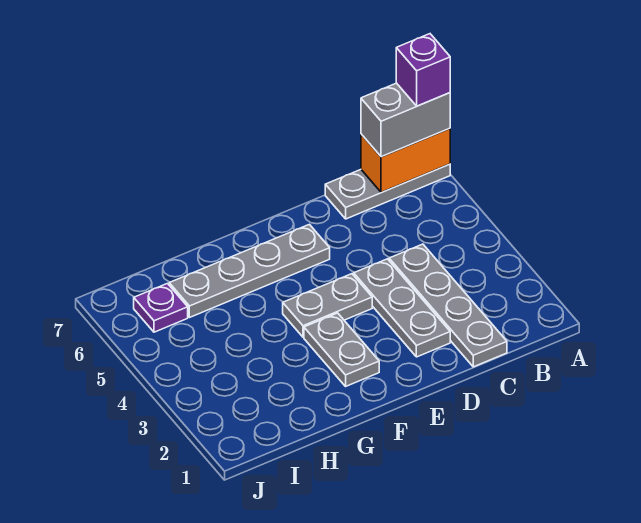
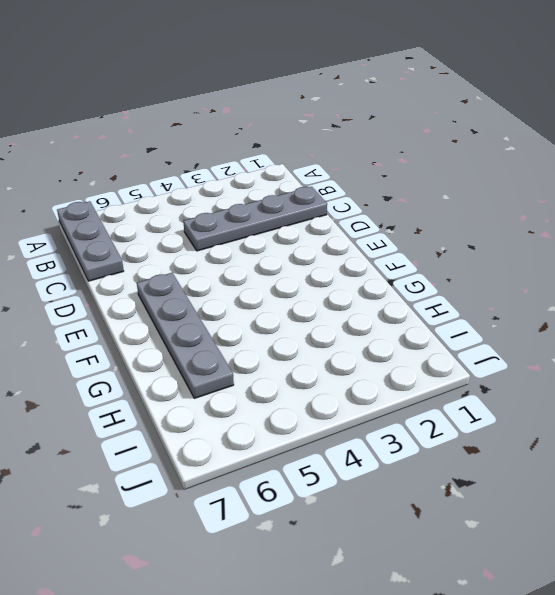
none -> grey 1x3 plate [354,259,450,357]
none -> grey 1x2 plate [283,274,372,337]

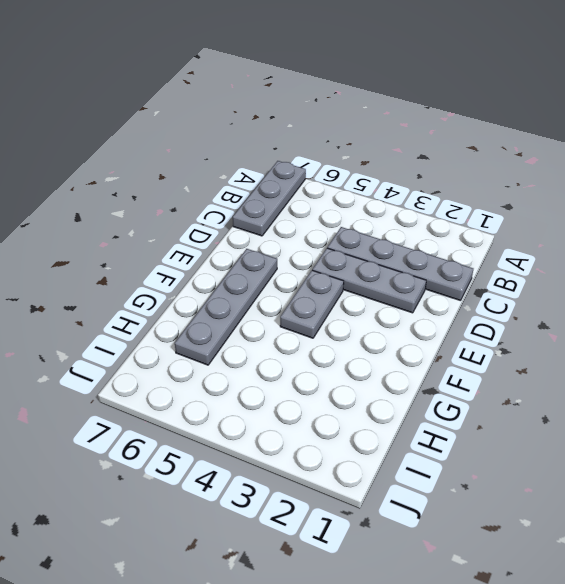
none -> grey 1x2 plate [304,313,379,386]
none -> purple 1x1 plate [134,284,188,332]

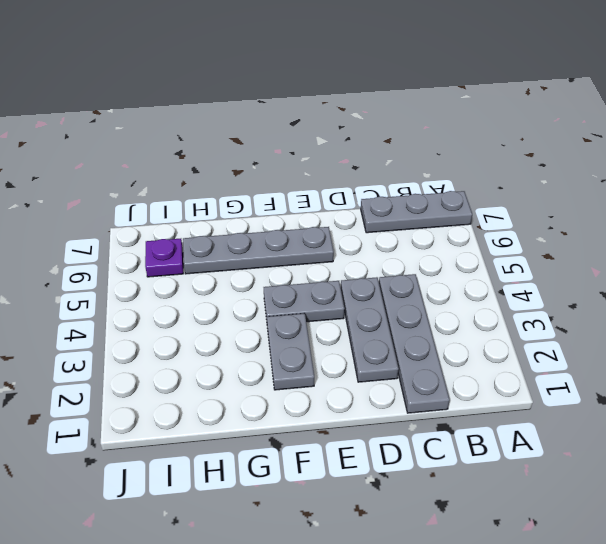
none -> orange 1x2 brick [361,128,450,193]
none -> grey 1x2 brick [361,83,450,157]

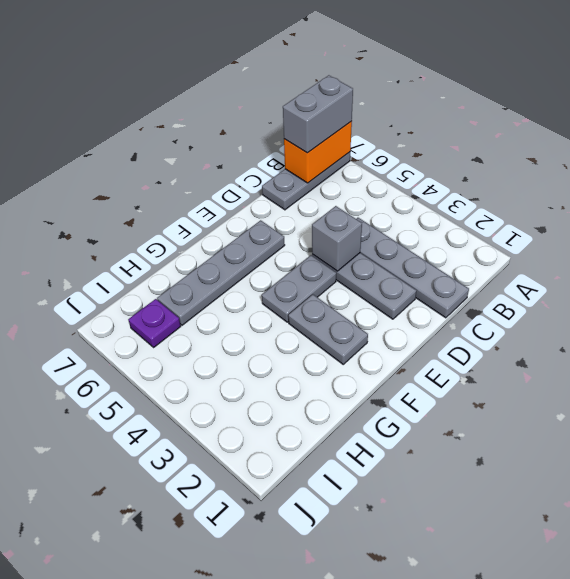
grey 1x1 brick [312,206,362,271] -> none
none -> purple 1x1 brick [396,34,450,106]

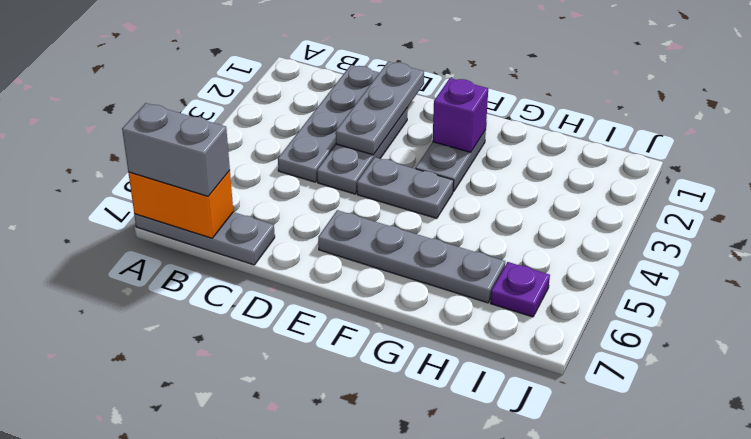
grey 1x3 plate [336,62,424,155] -> none
purple 1x1 brick [433,78,488,152] -> purple 1x1 brick moved to [396,34,450,106]

